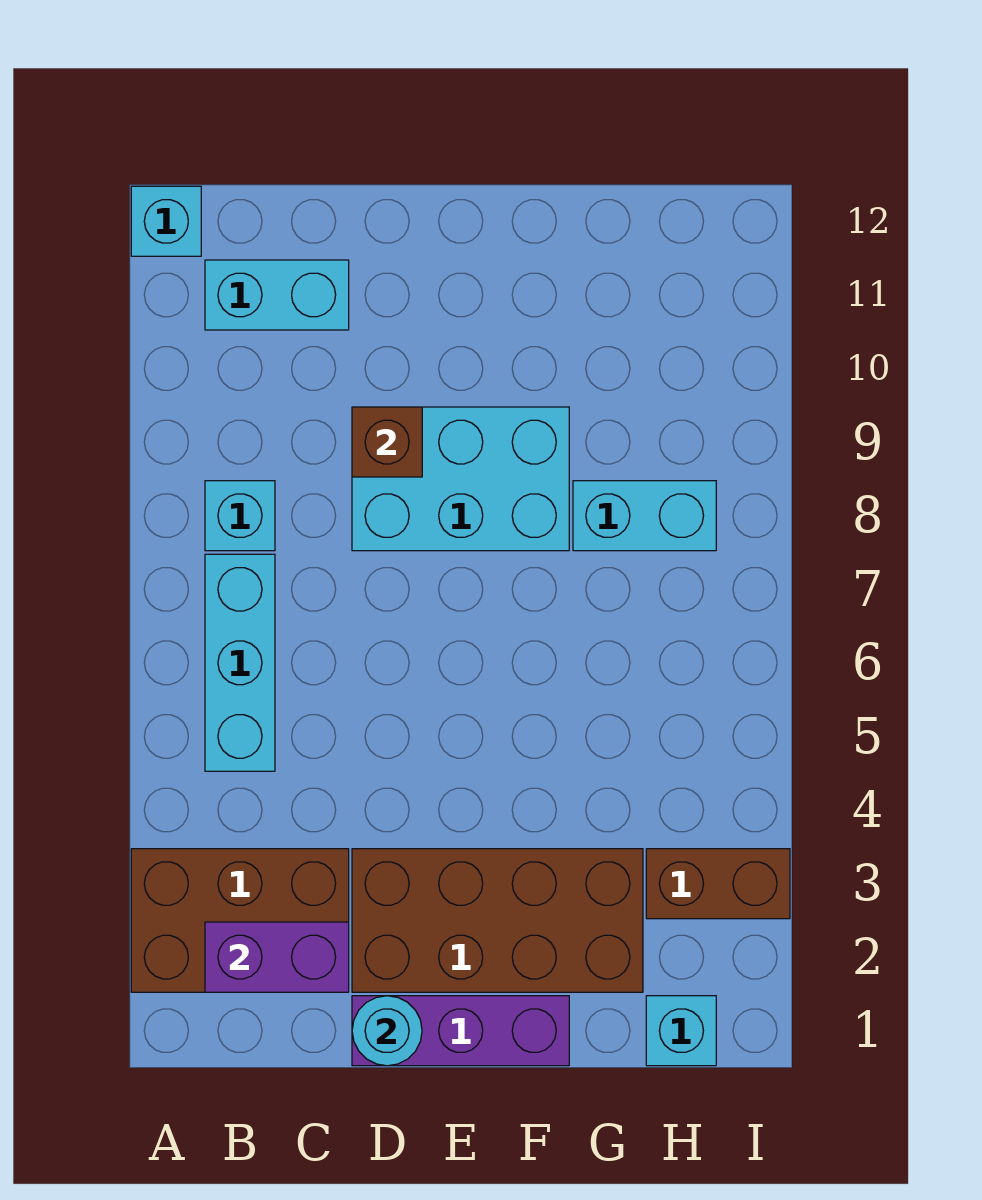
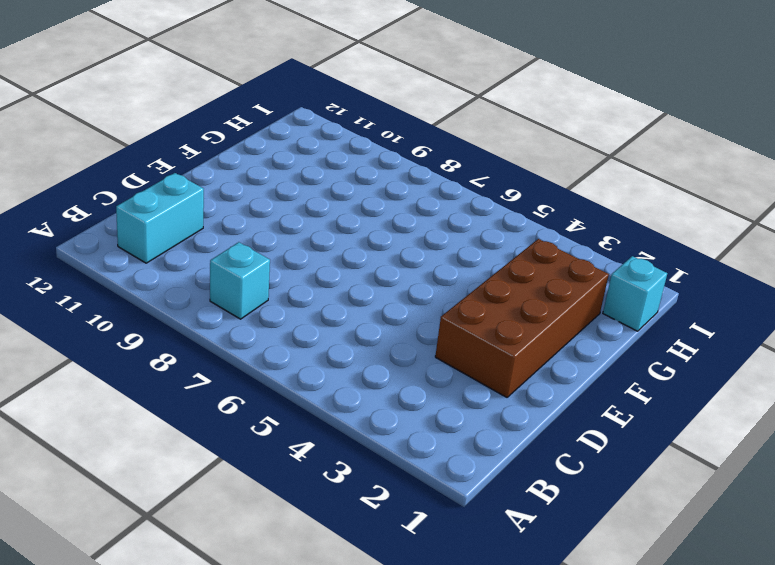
none -> brown 2x3 brick [131,849,349,992]
none -> cyan 1x1 brick [131,186,201,256]
none -> cyan 1x3 brick [205,554,275,771]

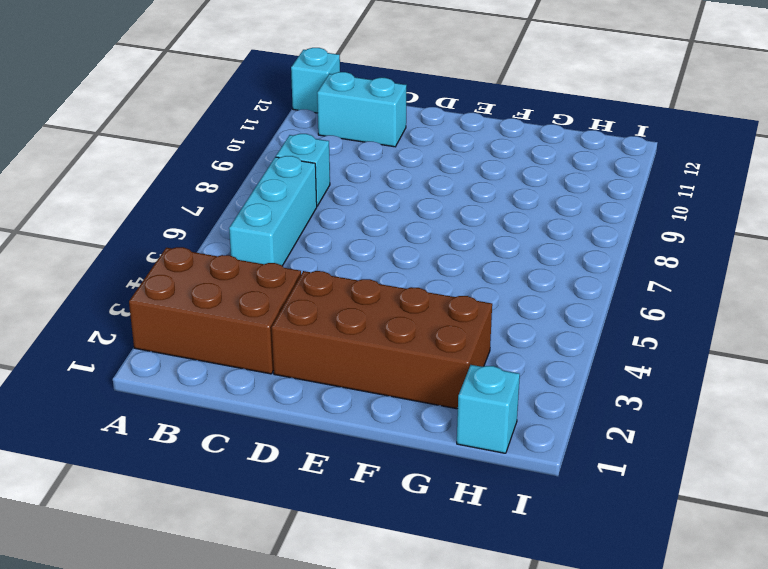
none -> purple 1x3 brick [352,996,569,1066]
none -> cyan 2x3 brick [352,407,569,551]
none -> cyan 1x2 brick [573,481,716,551]

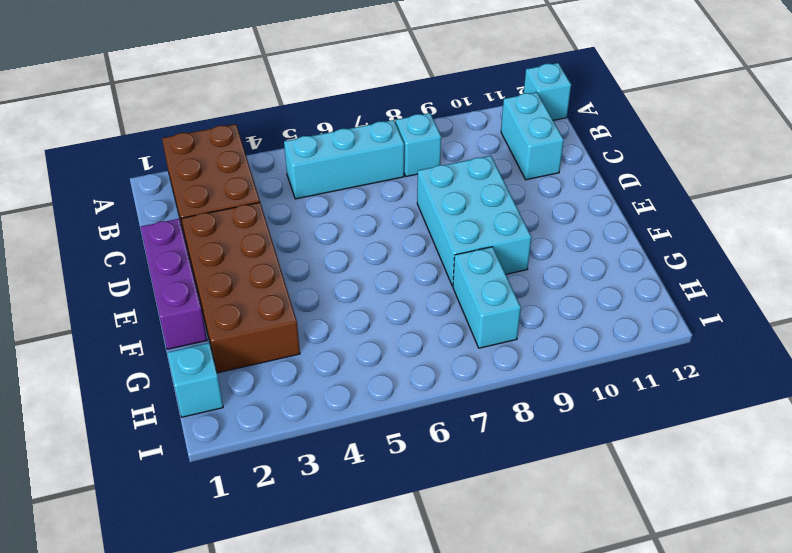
none -> brown 1x2 brick [646,849,790,919]
none -> purple 1x2 brick [205,922,349,992]
none -> cyan 1x1 round brick [352,996,422,1066]

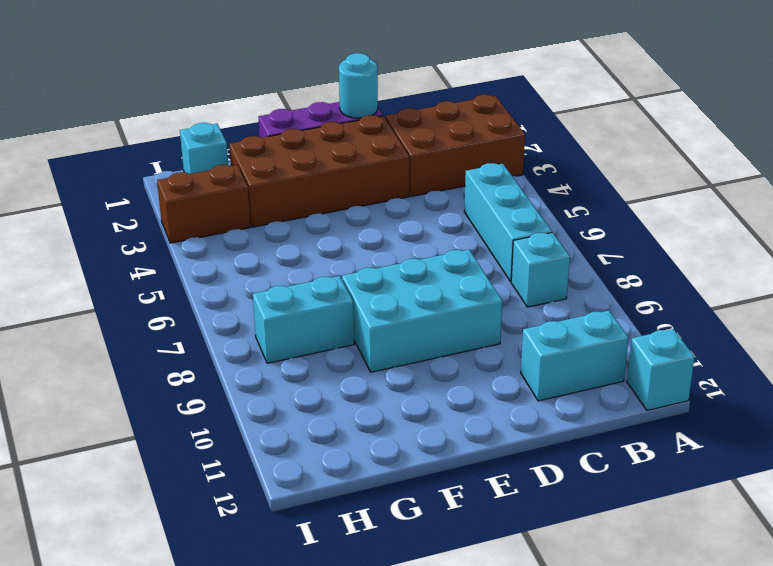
none -> purple 1x2 brick [205,922,349,992]
none -> brown 1x1 brick [352,407,422,477]

